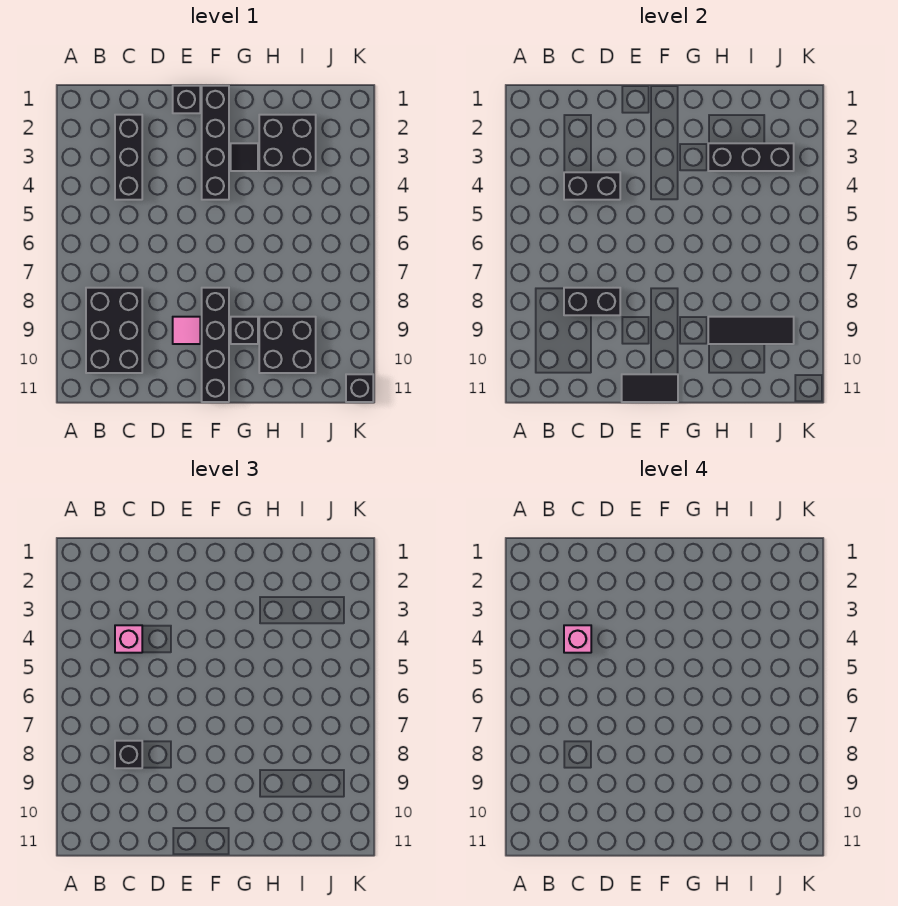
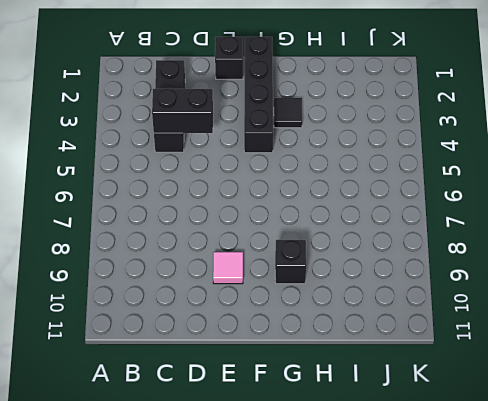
none -> black 2x3 brick [86,288,142,373]
none -> black 1x4 brick [202,288,229,402]
none -> black 2x2 brick [259,115,316,171]

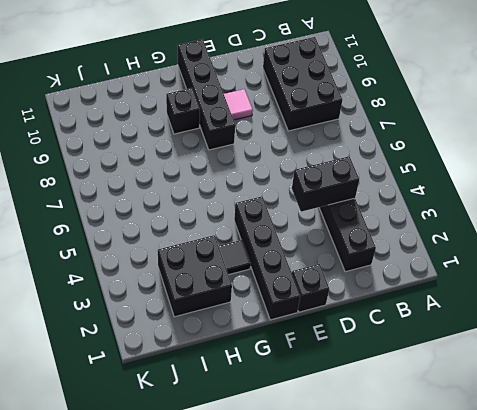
none -> black 2x2 brick [259,317,316,373]
none -> black 1x1 brick [346,374,373,402]
none -> black 1x2 brick [564,288,620,315]

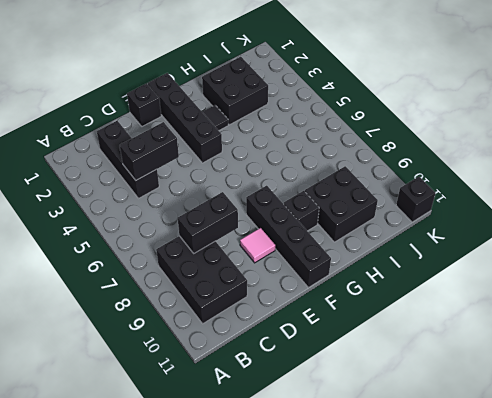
none -> black 1x2 tile [622,374,678,402]
none -> black 1x3 brick [708,143,794,171]
none -> black 1x3 tile [708,317,794,344]

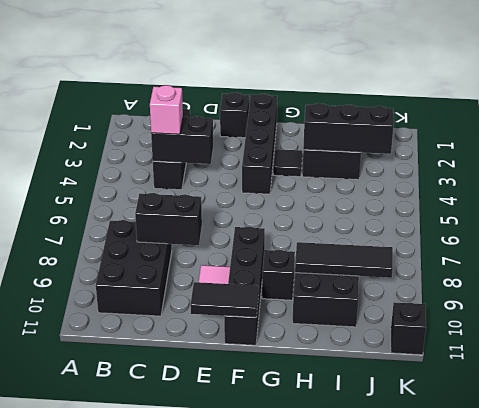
none -> black 1x1 brick [115,741,142,768]
none -> pink 1x1 brick [564,625,591,653]

